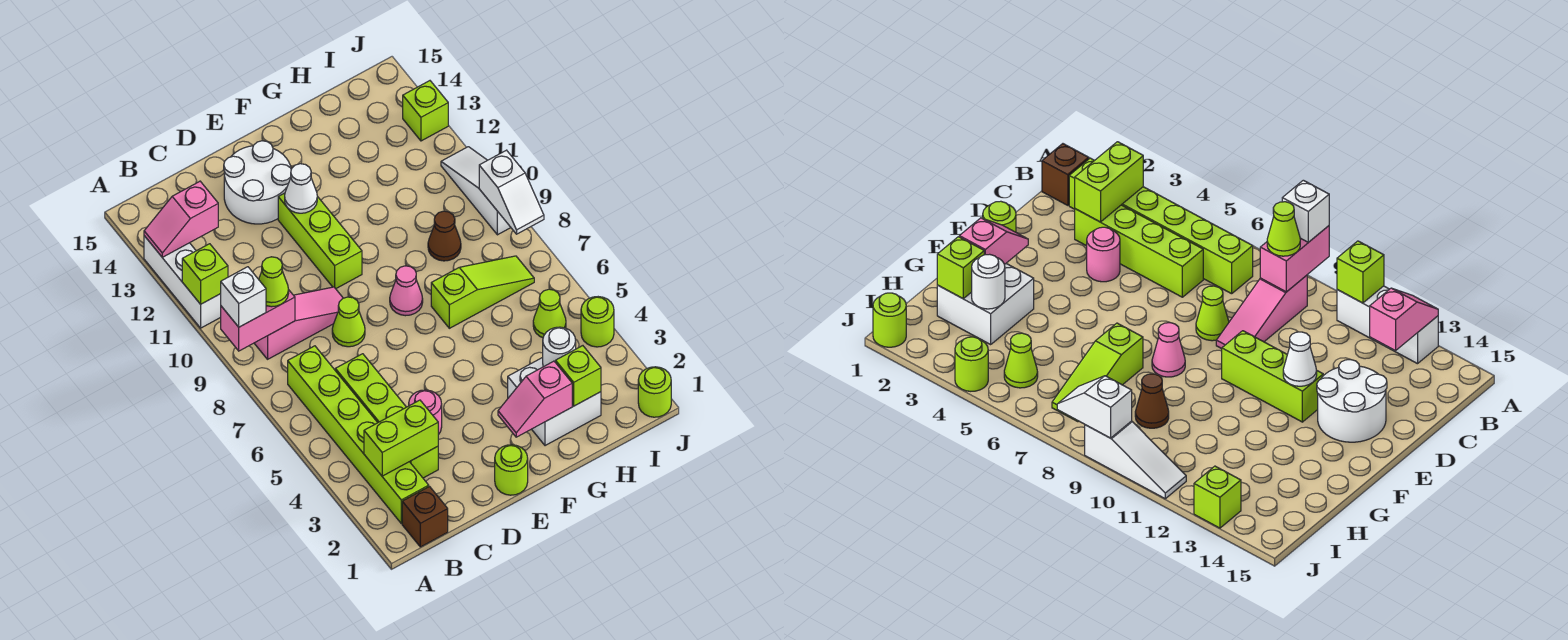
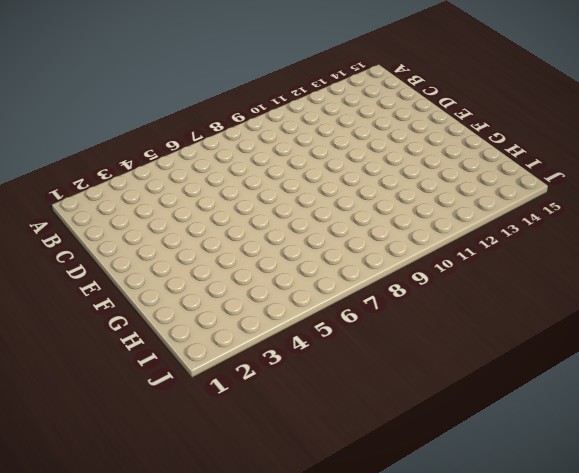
none -> white 1x3 brick [144,236,221,328]
none -> brown 1x1 brick [402,487,448,547]
none -> lime 1x6 brick [288,346,429,523]
none -> pink 1x3 slope [254,287,343,359]

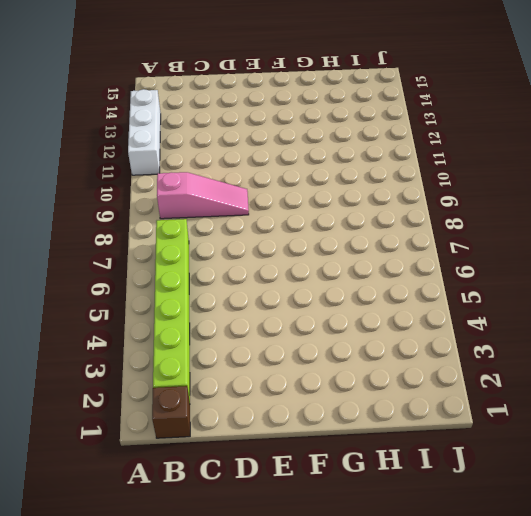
none -> lime 1x4 brick [335,354,438,478]
none -> pink 1x1 round brick [409,390,442,435]
none -> lime 1x1 cone [332,297,365,347]
none -> white 2x2 round brick [224,141,291,224]

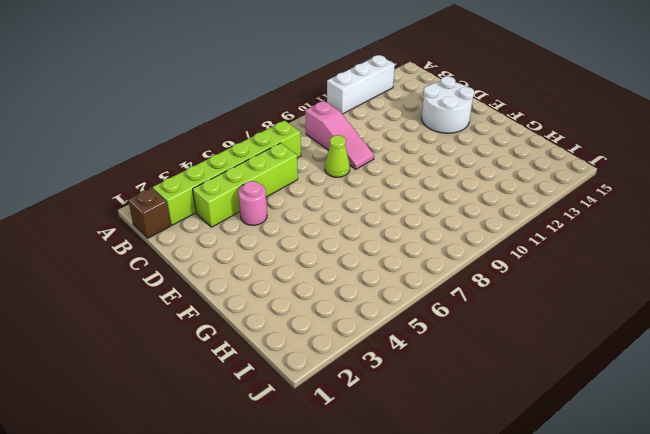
none -> lime 1x1 round brick [495,445,528,495]
none -> lime 1x3 brick [278,193,362,289]
none -> pink 1x1 cone [390,266,423,316]
none -> white 2x2 brick [508,357,601,446]

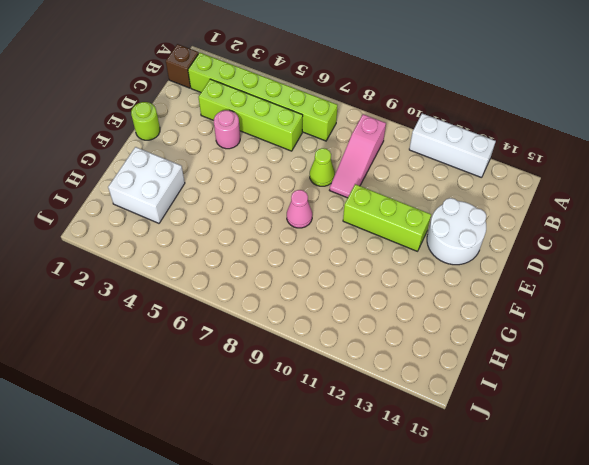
none -> lime 1x3 slope [431,256,534,328]
none -> brown 1x1 cone [428,211,461,261]
none -> lime 1x1 cone [533,289,566,338]
none -> lime 1x1 round brick [638,367,671,417]

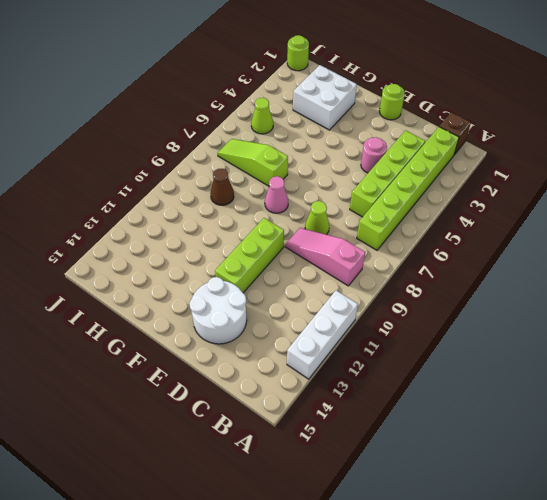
none -> lime 1x1 round brick [581,297,614,347]
none -> white 1x3 slope [441,147,511,235]
none -> lime 1x1 brick [403,81,448,141]
none -> pink 1x2 brick [221,291,295,351]

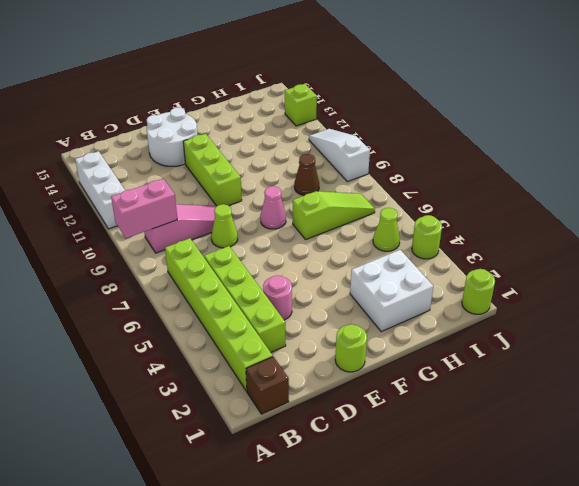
none -> lime 1x1 brick [182,244,228,304]
none -> pink 1x2 slope [144,181,218,257]
none -> lime 1x2 brick [364,400,438,476]
none -> white 1x1 cone [285,164,317,213]

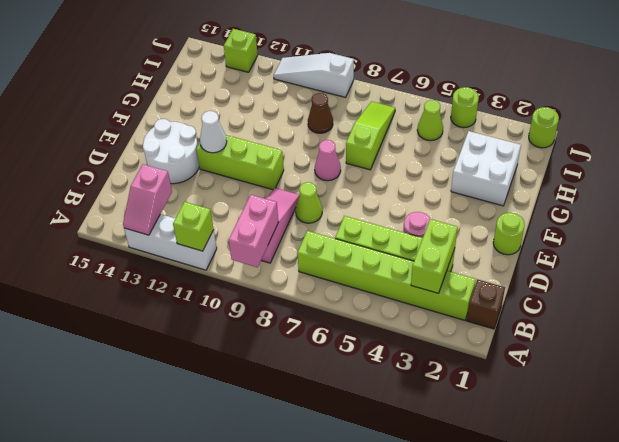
none -> pink 1x2 slope [498,361,572,437]
none -> lime 1x1 brick [556,346,601,406]
none -> white 1x1 round brick [543,327,576,367]
none -> white 1x2 slope [479,150,544,234]

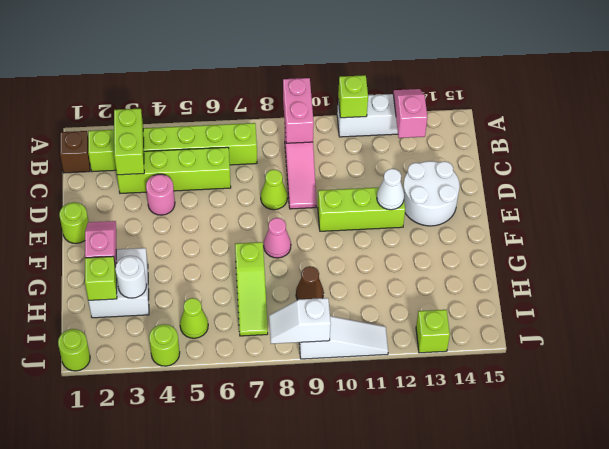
none -> white 1x1 brick [221,267,266,327]
none -> lime 1x1 cone [259,257,289,307]

